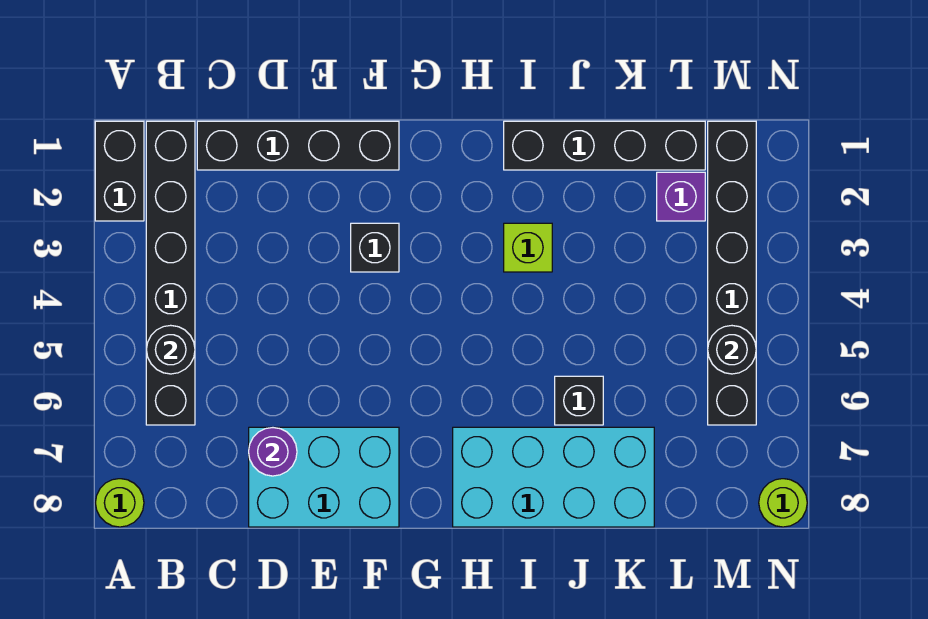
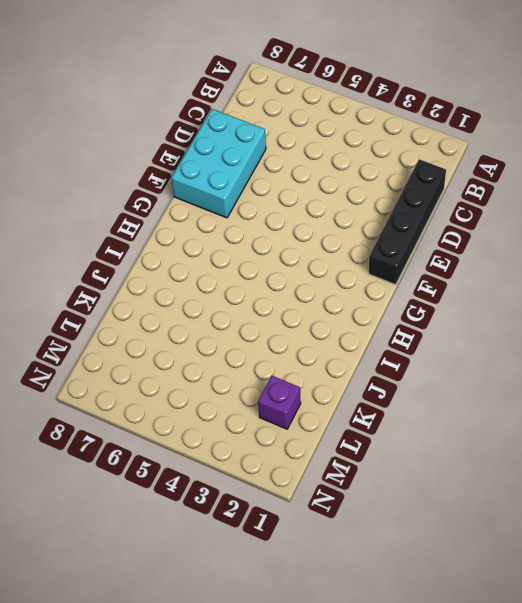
none -> black 1x2 brick [95,121,144,221]
none -> lime 1x1 round brick [95,479,144,527]
none -> black 1x6 brick [146,121,195,425]

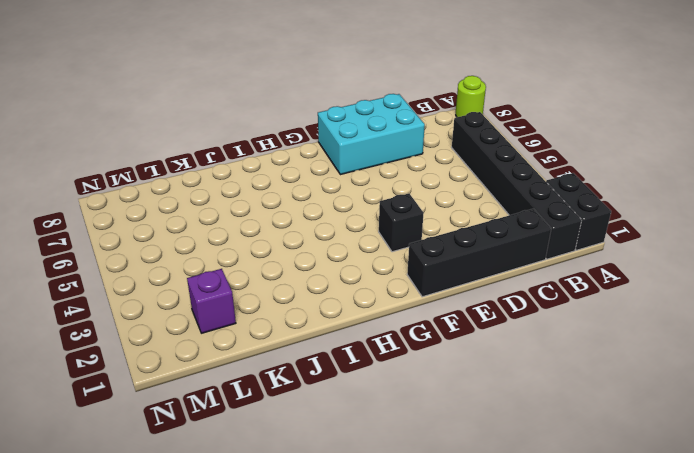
none -> cyan 2x4 brick [453,427,654,527]
none -> black 1x4 brick [504,121,705,170]
none -> lime 1x1 brick [504,223,552,272]

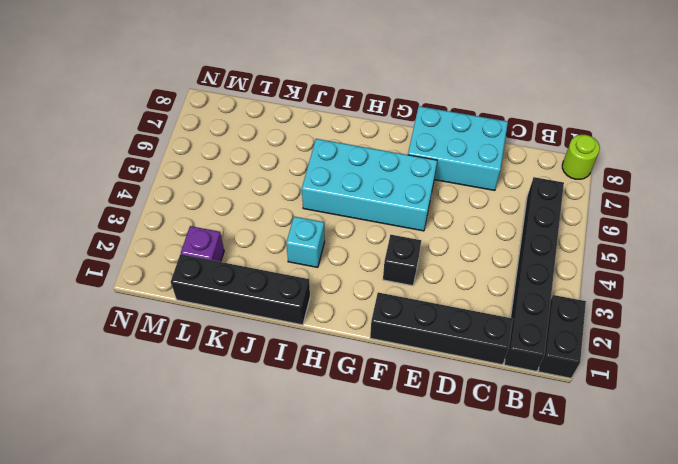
cyan 2x4 brick [302,139,437,231] -> cyan 2x4 brick moved to [453,427,654,527]
cyan 1x1 brick [286,217,325,267] -> lime 1x1 brick [504,223,552,272]
none -> black 1x1 brick [555,376,603,425]
none -> black 1x6 brick [708,121,756,425]
none -> lime 1x1 round brick [759,479,807,527]

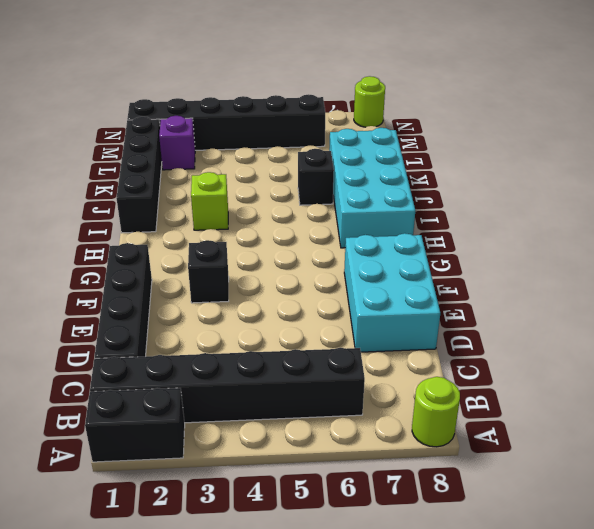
none -> black 1x1 round brick [146,325,195,374]
none -> purple 1x1 round brick [249,427,297,476]
none -> black 1x1 round brick [708,326,756,374]

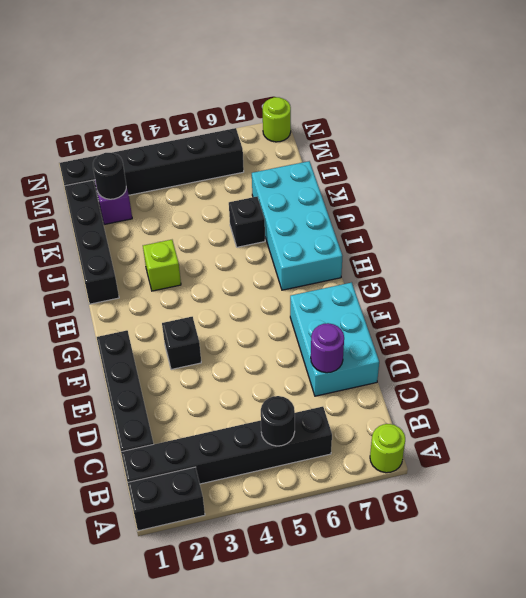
black 1x1 round brick [93,153,126,199] -> black 1x1 round brick moved to [708,326,756,374]

